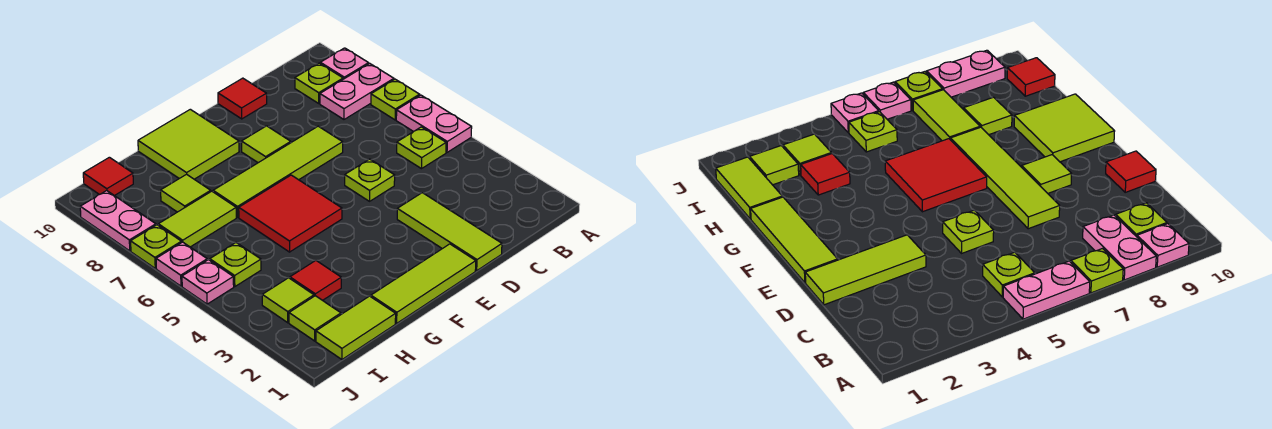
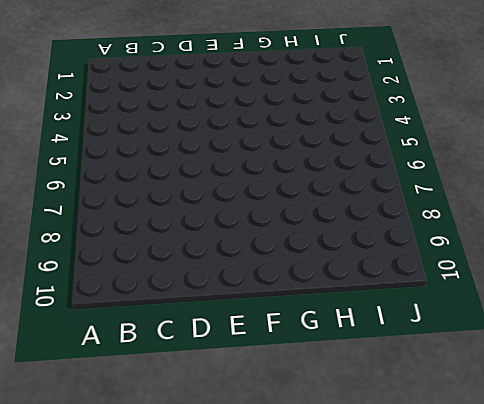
none -> pink 1x2 plate [396,95,472,152]
none -> lime 1x1 plate [371,79,420,120]
none -> pink 1x2 plate [320,64,394,119]

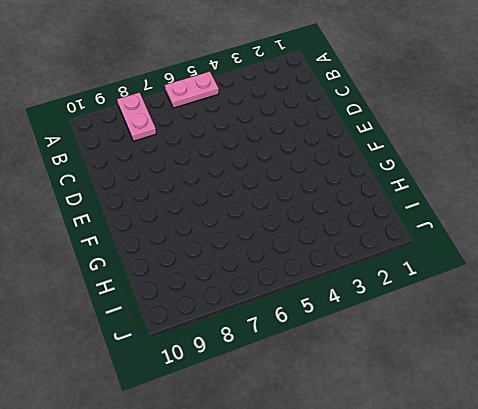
none -> lime 1x1 plate [371,79,420,120]
none -> pink 1x1 plate [320,48,369,79]
none -> lime 1x1 plate [397,127,446,169]

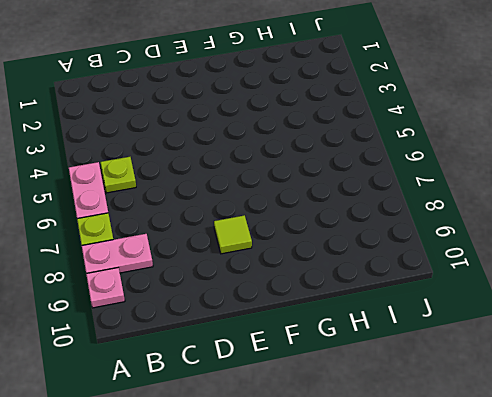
none -> lime 1x1 plate [295,63,343,103]
none -> lime 1x3 tile [397,193,502,271]
none -> lime 1x1 plate [345,159,395,201]

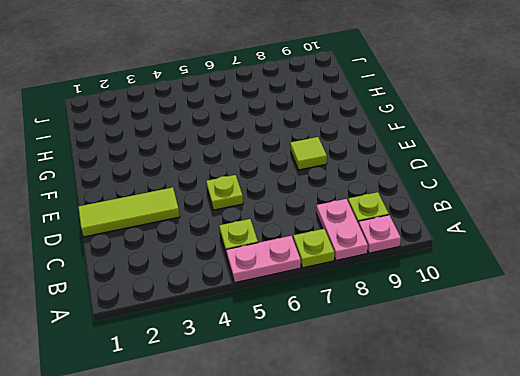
none -> lime 1x4 tile [213,126,343,217]
none -> red 1x1 tile [218,78,267,119]
none -> lime 1x3 tile [371,244,476,323]

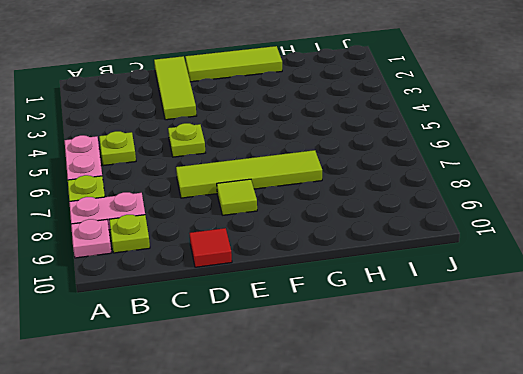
none -> red 2x2 tile [239,175,342,252]
none -> lime 2x2 tile [138,109,239,179]
none -> lime 1x2 tile [316,296,396,359]

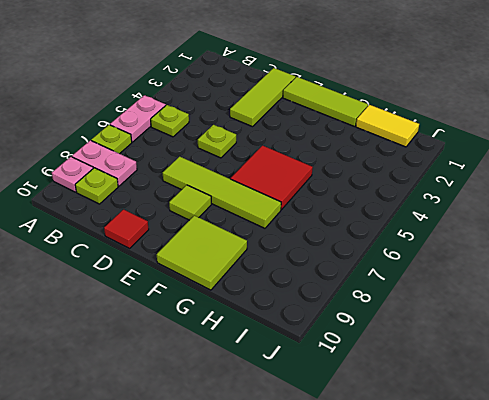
yellow 1x2 tile [356,105,419,147] -> lime 1x2 tile [316,296,396,359]
none -> red 1x1 tile [290,260,341,300]
none -> lime 1x2 tile [158,191,236,247]
none -> lime 1x1 tile [161,174,211,212]

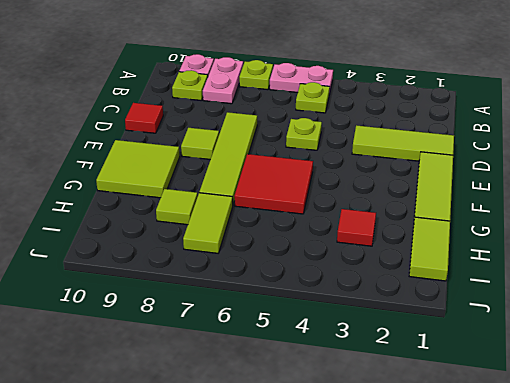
none -> lime 1x1 tile [289,296,341,341]
none -> lime 1x1 tile [262,278,314,323]
none -> lime 1x1 plate [210,243,261,287]

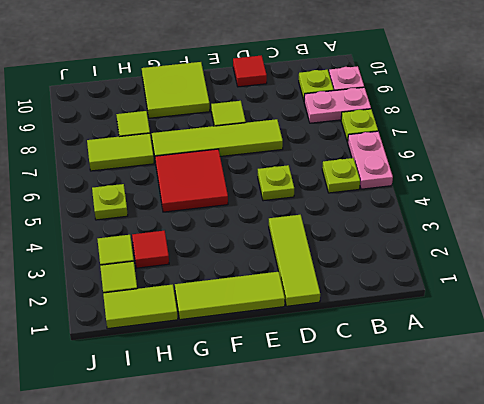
none -> red 1x1 tile [83,157,133,196]
none -> pink 1x1 plate [182,260,234,304]
none -> pink 1x1 plate [156,242,207,286]

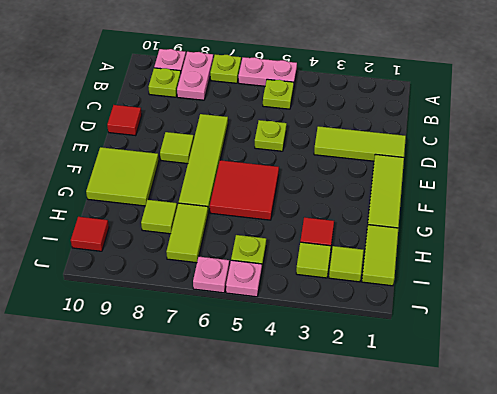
none -> lime 1x1 plate [131,225,181,268]
none -> pink 1x2 plate [80,191,156,251]

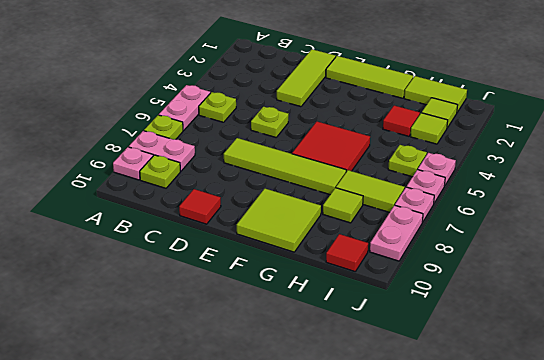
pink 1x1 plate [395,187,434,222] -> lime 1x1 plate [131,225,181,268]
none -> lime 1x1 tile [241,126,291,163]

